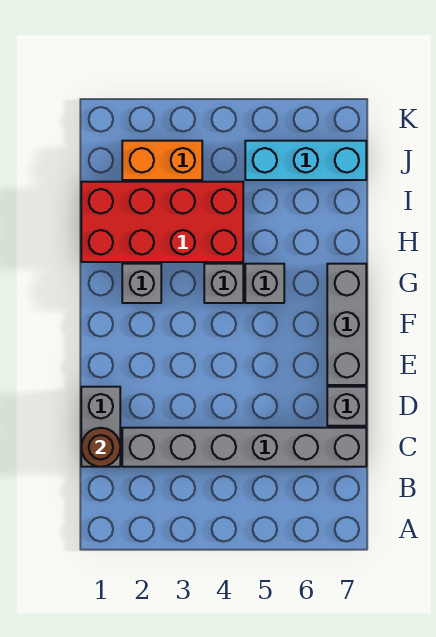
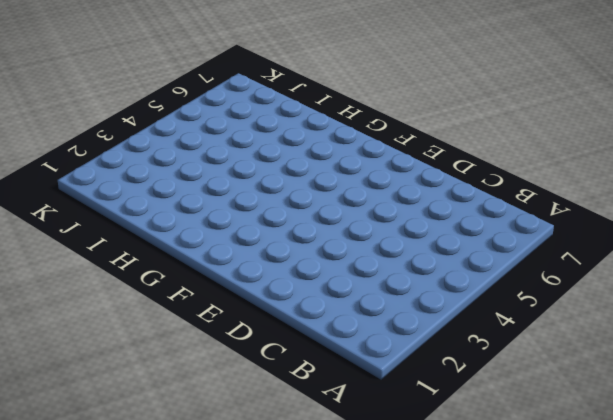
none -> grey 1x2 brick [81,387,120,467]
none -> grey 1x6 brick [122,428,366,467]

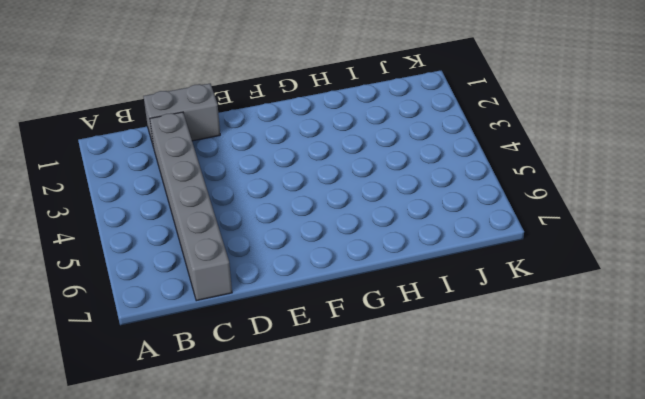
none -> grey 1x1 brick [327,387,366,426]
none -> grey 1x3 brick [327,264,366,385]

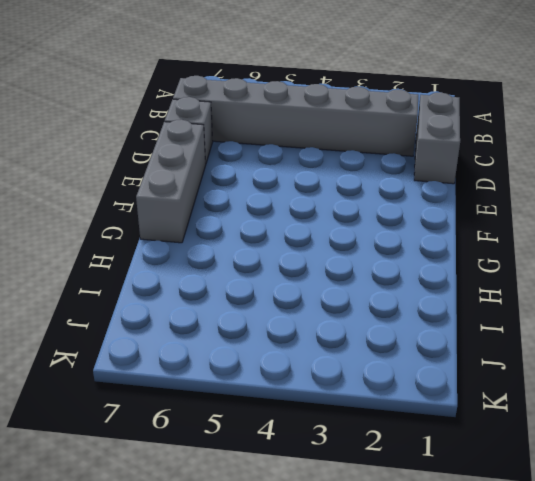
none -> grey 1x1 brick [122,264,161,303]
none -> grey 1x1 brick [204,264,243,303]

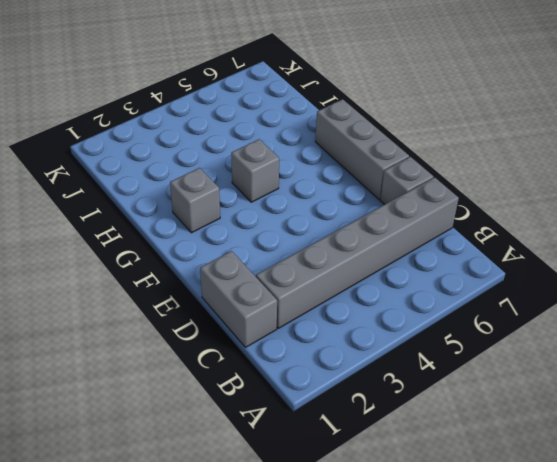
none -> grey 1x1 brick [245,264,284,303]
none -> red 2x4 brick [81,182,243,262]

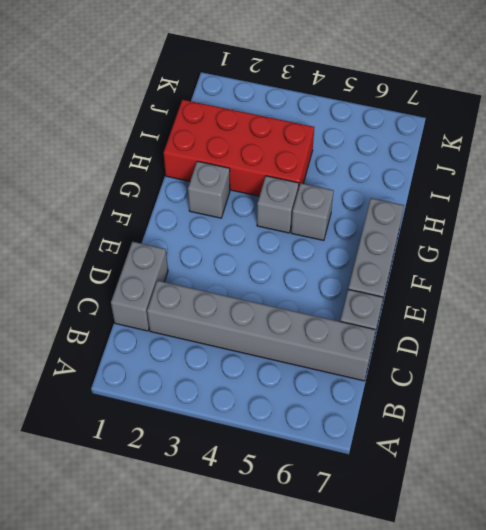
none -> orange 1x2 brick [122,141,202,180]
none -> cyan 1x3 brick [245,141,366,180]

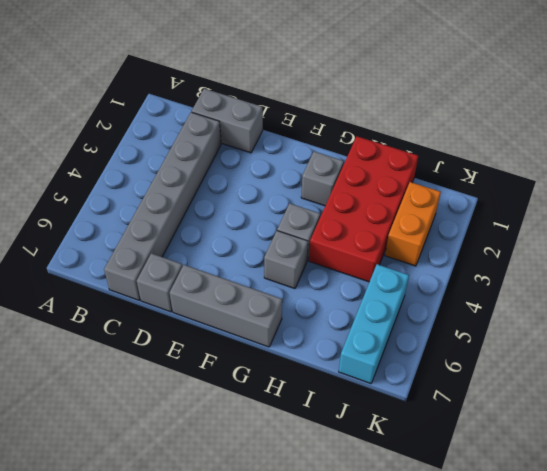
none -> brown 1x1 round brick [81,428,120,467]

